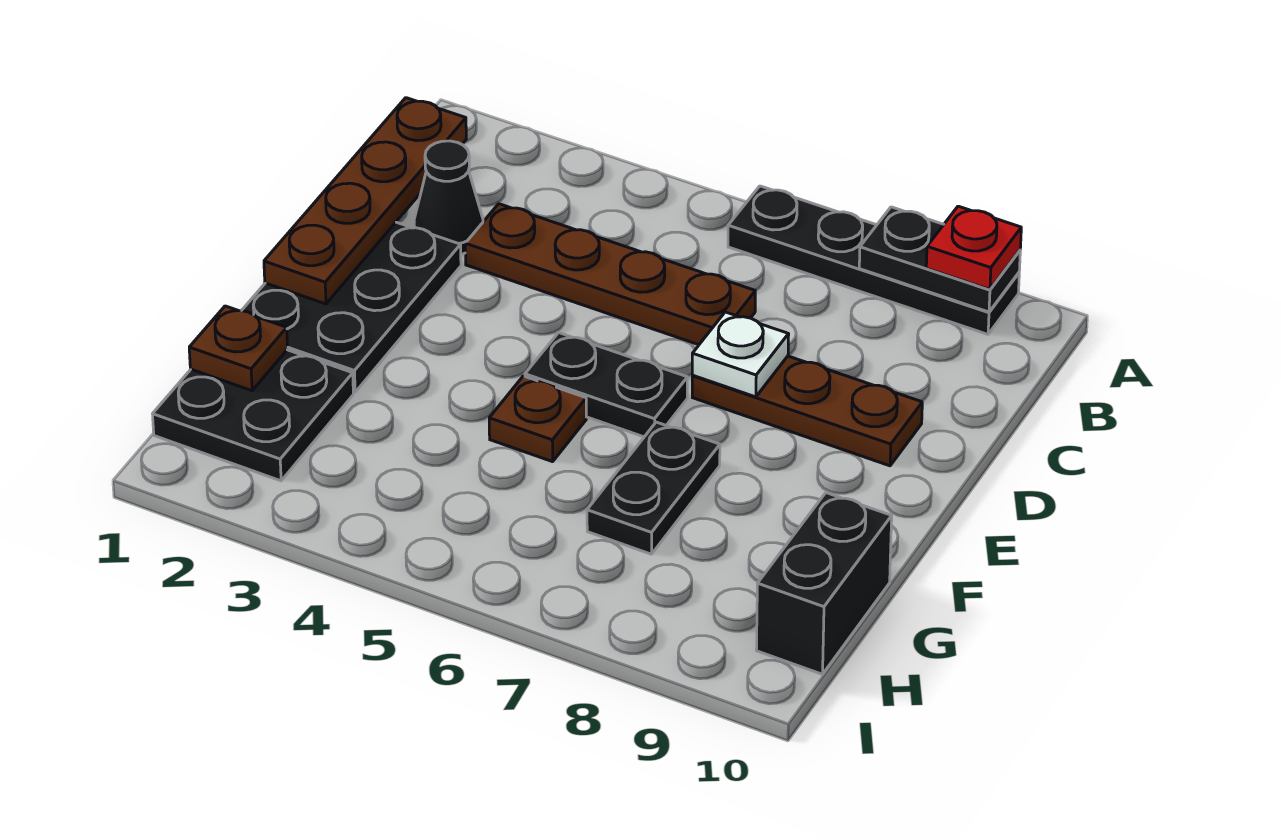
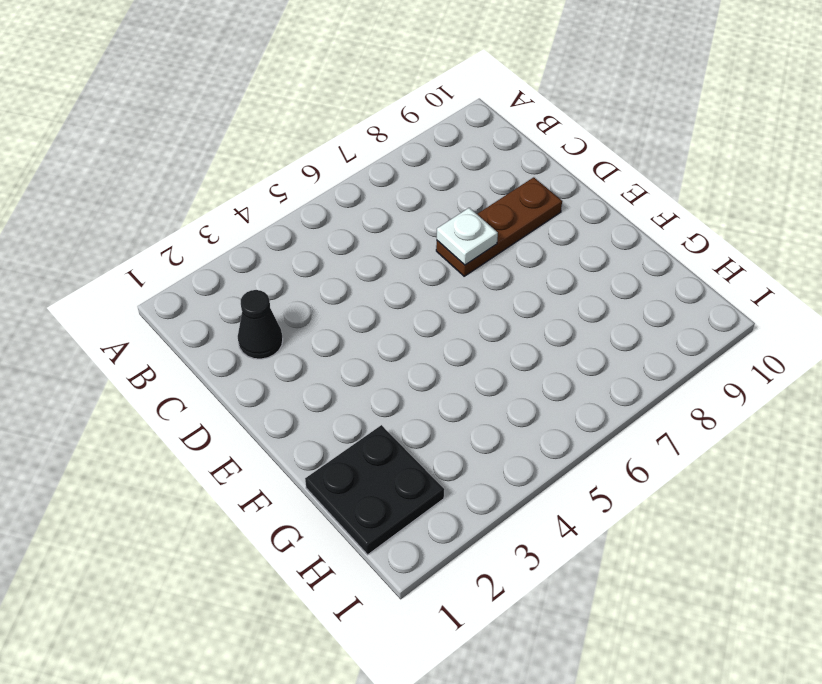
none -> black 1x4 plate [728,186,1019,334]
none -> brown 1x4 plate [465,204,755,345]
none -> black 2x3 plate [242,222,461,392]

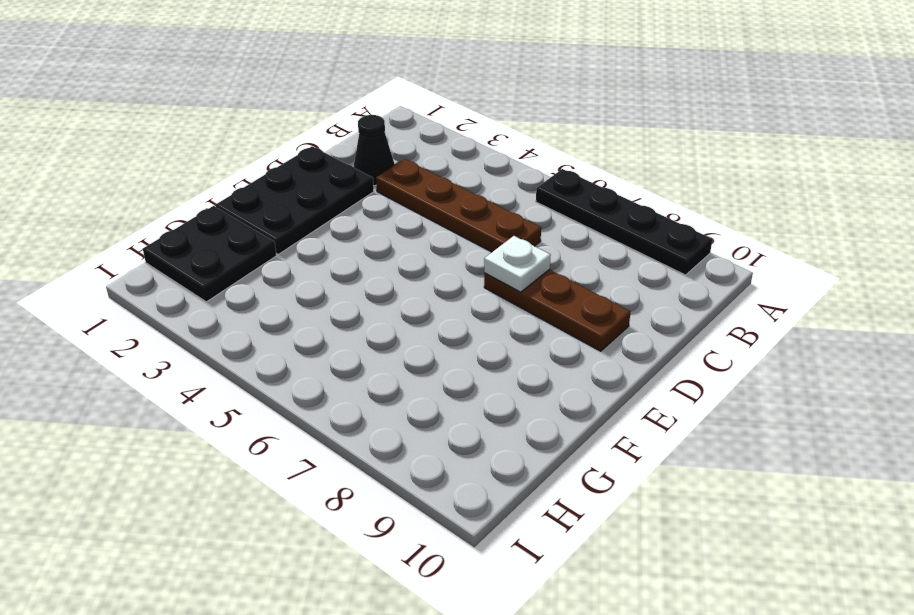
none -> black 1x2 plate [525,333,687,437]
none -> brown 1x1 plate [489,376,586,462]
none -> black 1x2 plate [587,422,720,554]

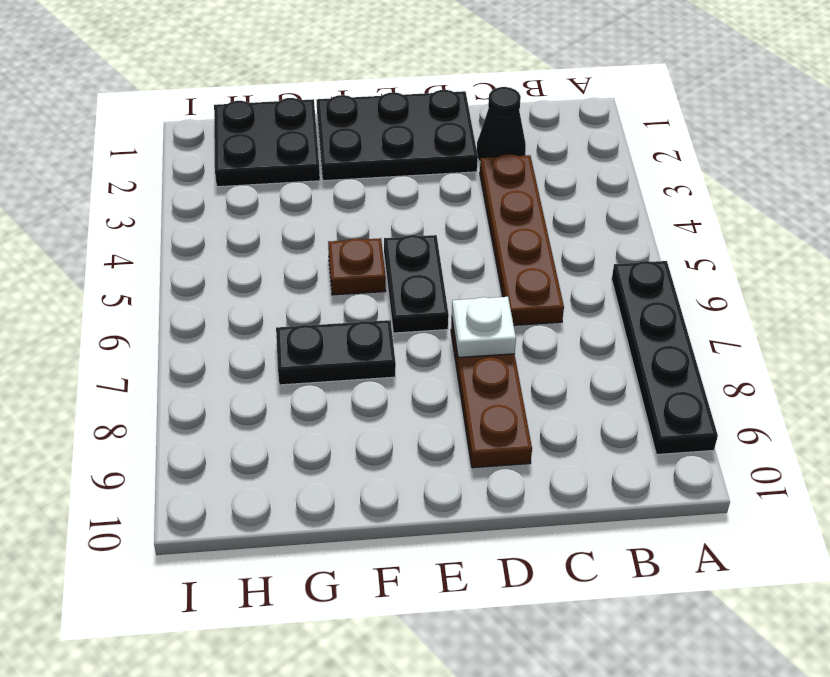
none -> black 1x2 brick [756,493,892,674]
none -> black 1x2 plate [859,207,1020,312]
none -> brown 1x4 plate [264,98,466,304]

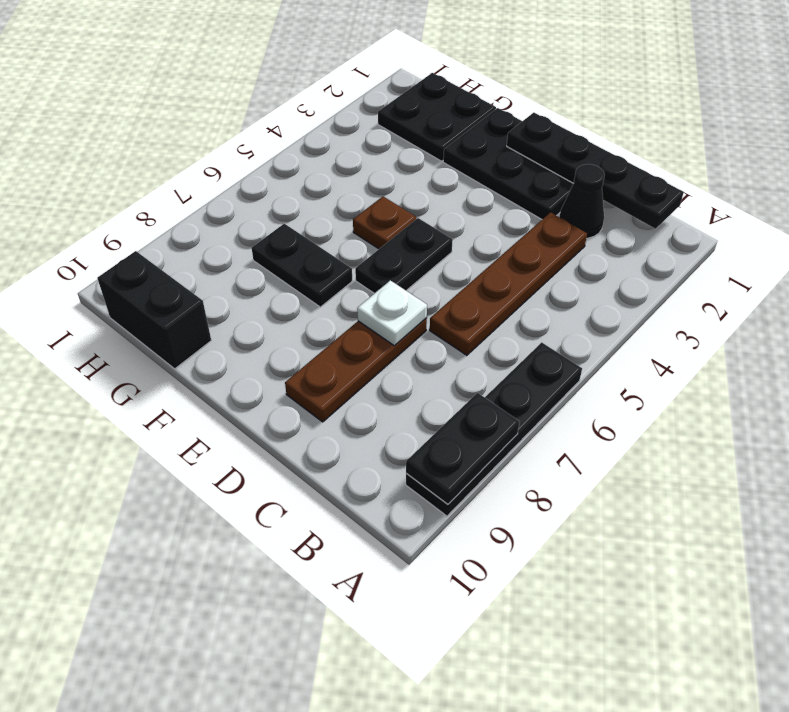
black 1x4 plate [507,113,684,229] -> brown 1x4 plate [264,98,466,304]
none -> brown 1x1 plate [189,306,288,391]
none -> red 1x1 plate [926,206,1021,289]

